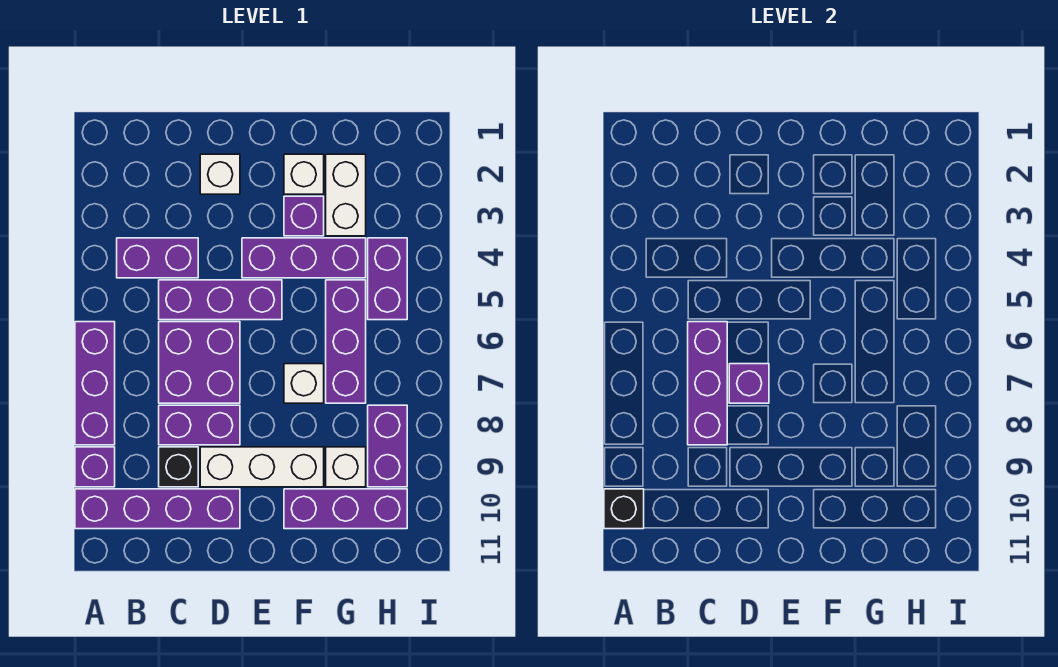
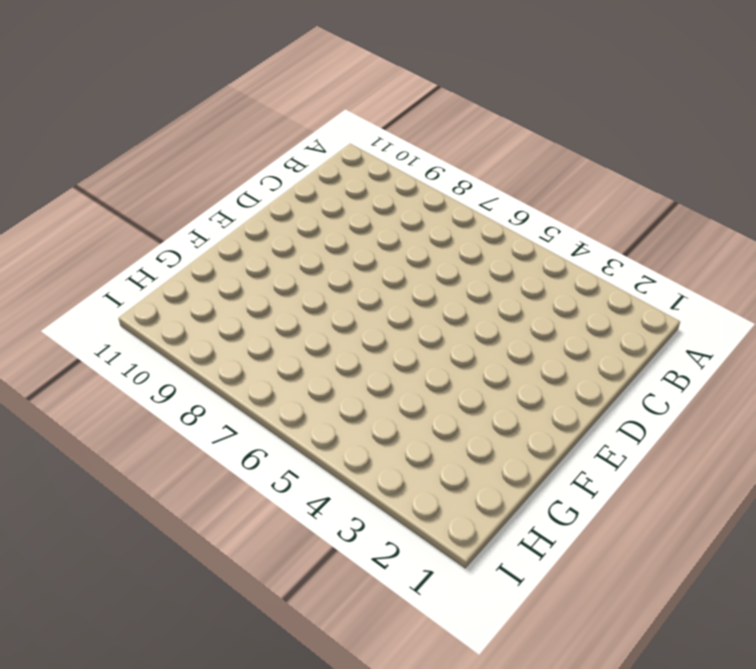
none -> purple 1x3 brick [75,322,115,445]
none -> purple 1x1 brick [75,447,115,487]
none -> purple 1x4 brick [75,489,240,529]

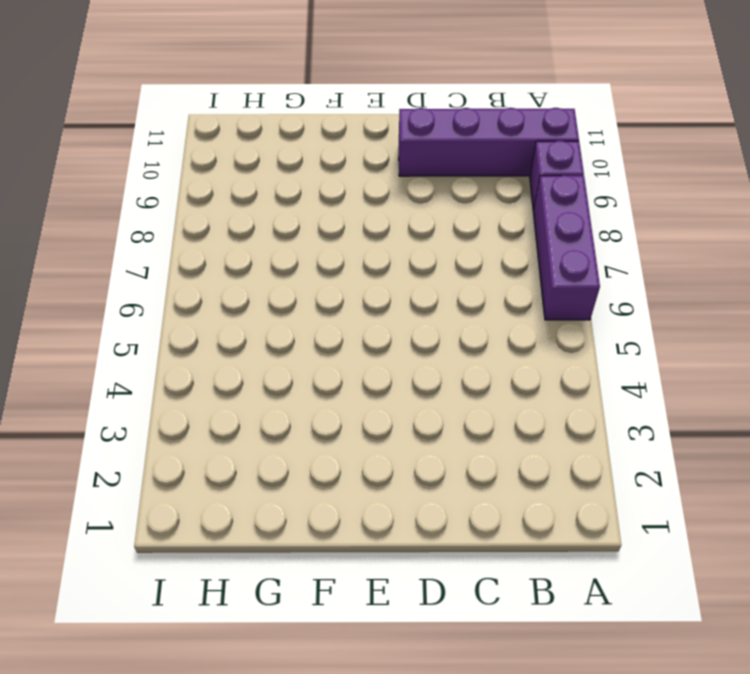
none -> purple 1x2 brick [117,238,198,278]
none -> purple 1x3 brick [159,280,282,320]
none -> purple 2x2 brick [159,322,240,403]

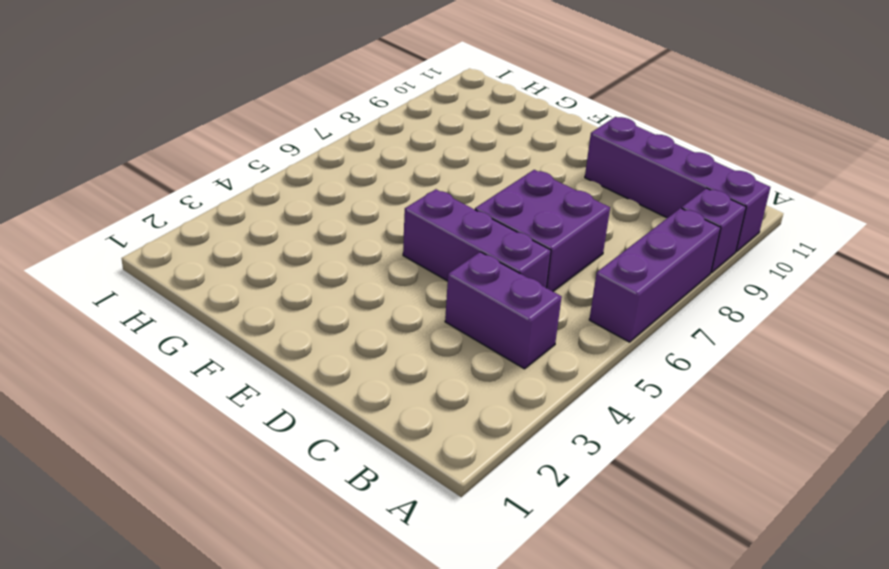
none -> purple 1x2 brick [159,405,240,445]
none -> black 1x1 brick [159,447,198,487]
none -> white 1x1 brick [200,154,240,194]

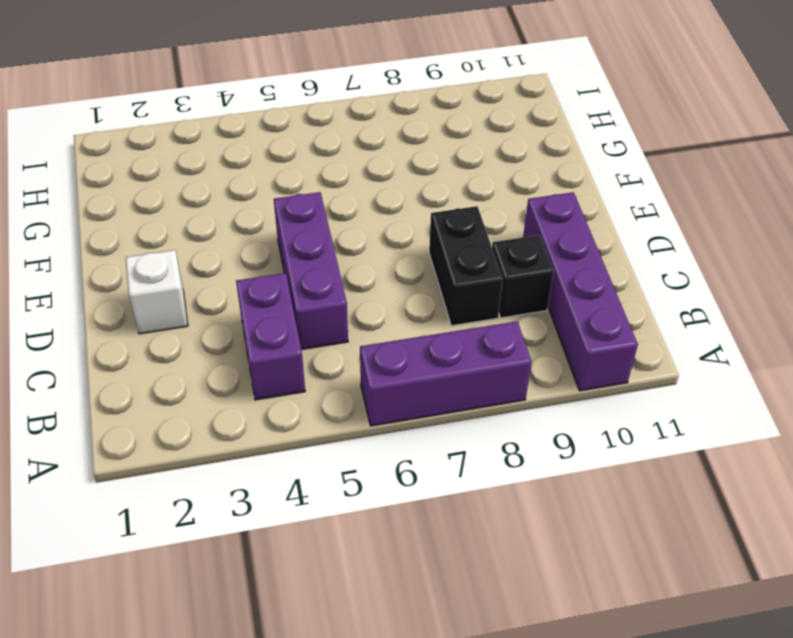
black 1x2 brick [429,206,503,326] -> purple 1x2 brick [159,405,240,445]
none -> purple 1x1 brick [75,447,115,487]
none -> purple 2x2 brick [159,322,240,403]
none -> white 1x3 brick [200,447,324,487]

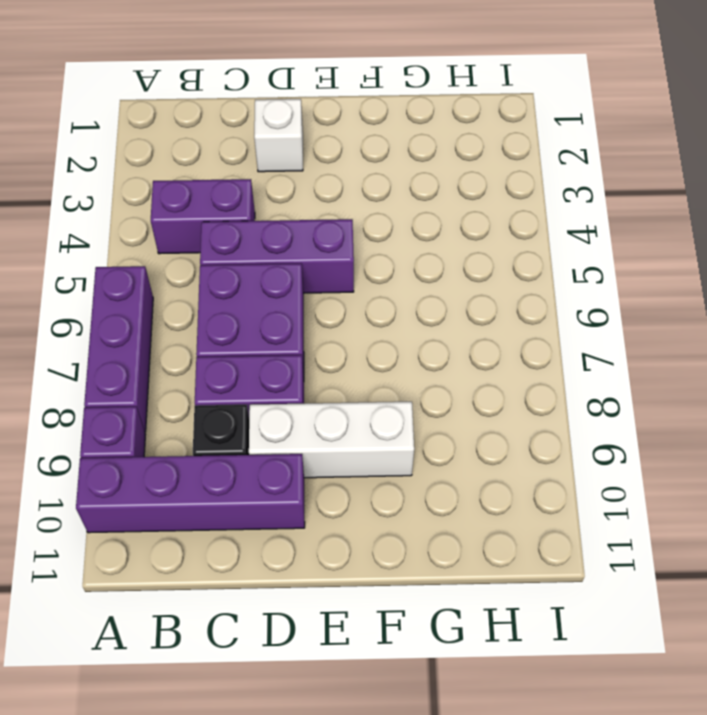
none -> purple 1x3 brick [242,238,366,278]
none -> white 1x1 brick [284,154,324,194]
none -> purple 1x1 brick [284,196,324,236]

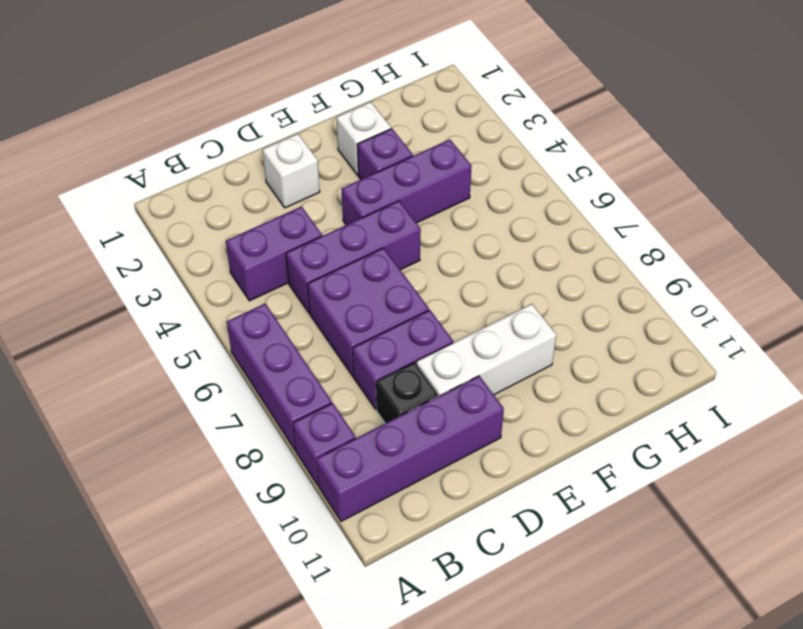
none -> white 1x1 brick [284,364,324,403]
none -> purple 1x3 brick [284,489,407,529]
none -> white 1x2 brick [326,154,366,236]

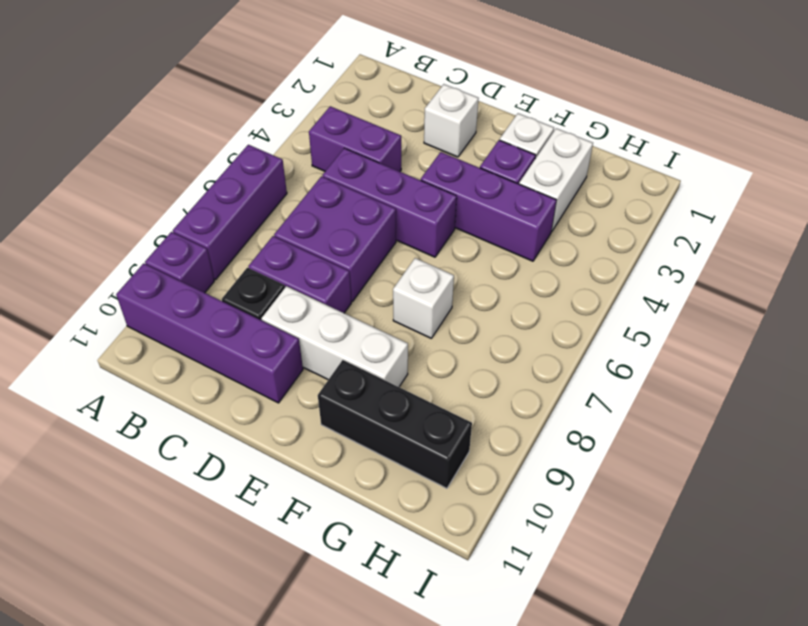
black 1x3 brick [318,360,472,488] -> purple 1x3 brick [284,489,407,529]
none -> purple 1x3 brick [326,280,366,403]
none -> white 1x1 brick [326,447,366,487]
none -> purple 1x2 brick [368,238,407,320]

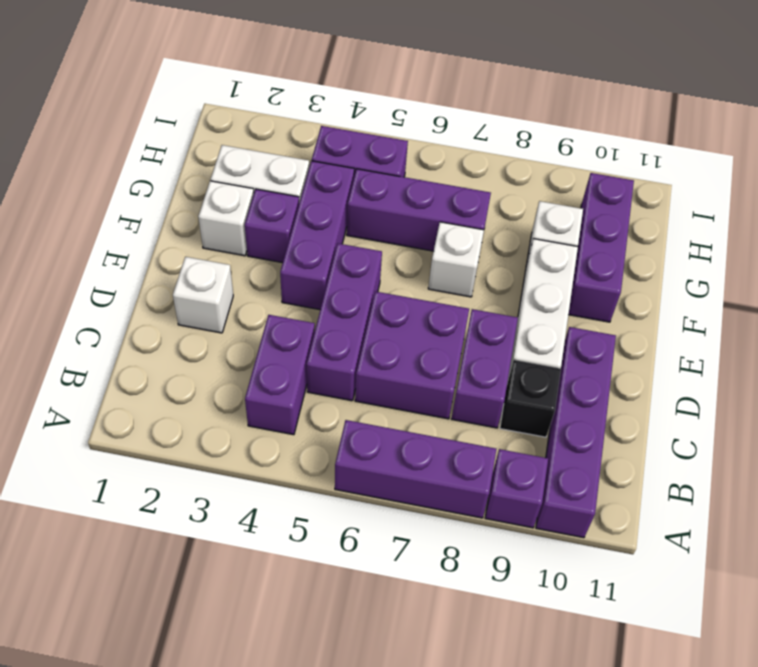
none -> purple 1x2 brick [368,405,407,487]
none -> black 1x1 brick [604,489,644,529]
none -> purple 1x3 brick [688,322,727,445]

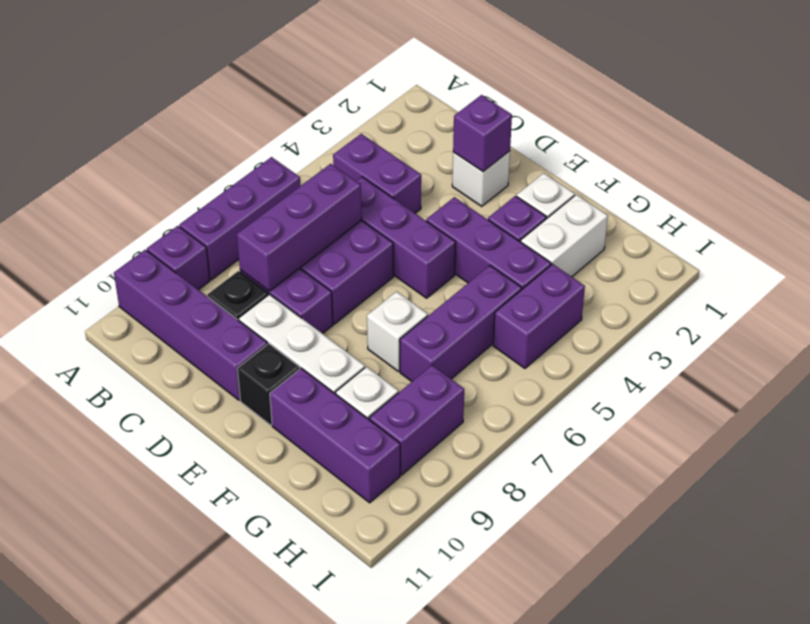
purple 1x1 brick [453,95,512,172] -> purple 1x1 brick moved to [729,364,769,403]
black 1x1 brick [237,344,300,425] -> black 1x1 brick moved to [604,489,644,529]

